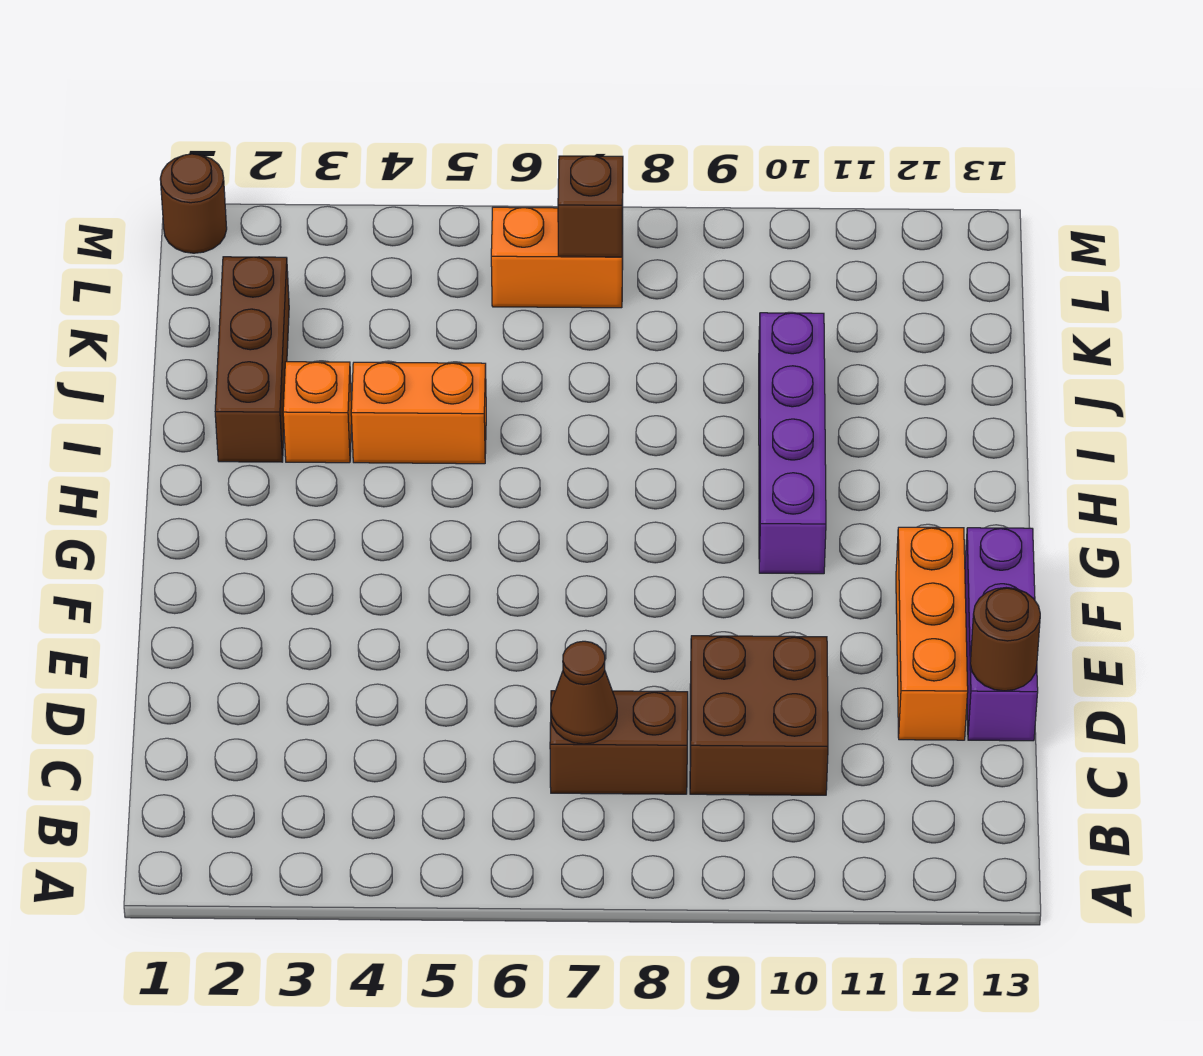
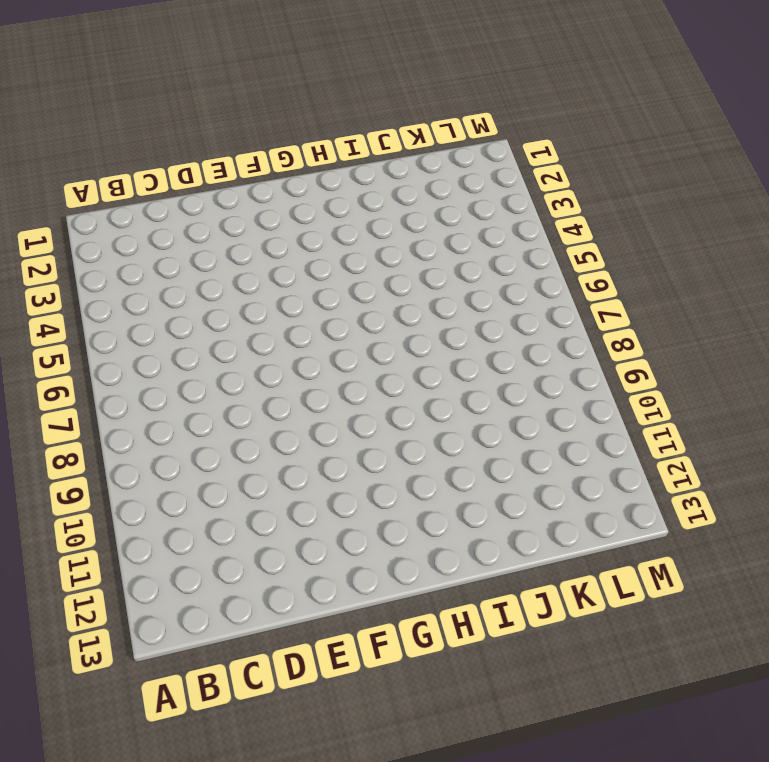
none -> brown 1x2 brick [550,691,688,794]
none -> brown 2x2 brick [690,636,828,795]
none -> orange 1x3 brick [896,527,968,740]

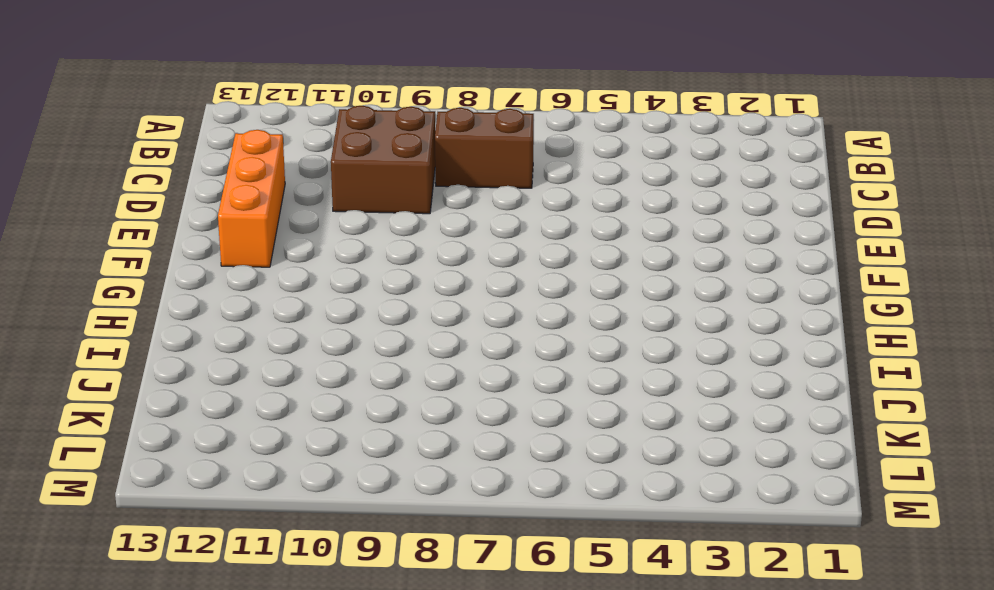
none -> purple 1x3 brick [965,528,1038,741]
none -> purple 1x4 brick [759,313,826,574]
none -> brown 1x3 brick [215,257,289,462]

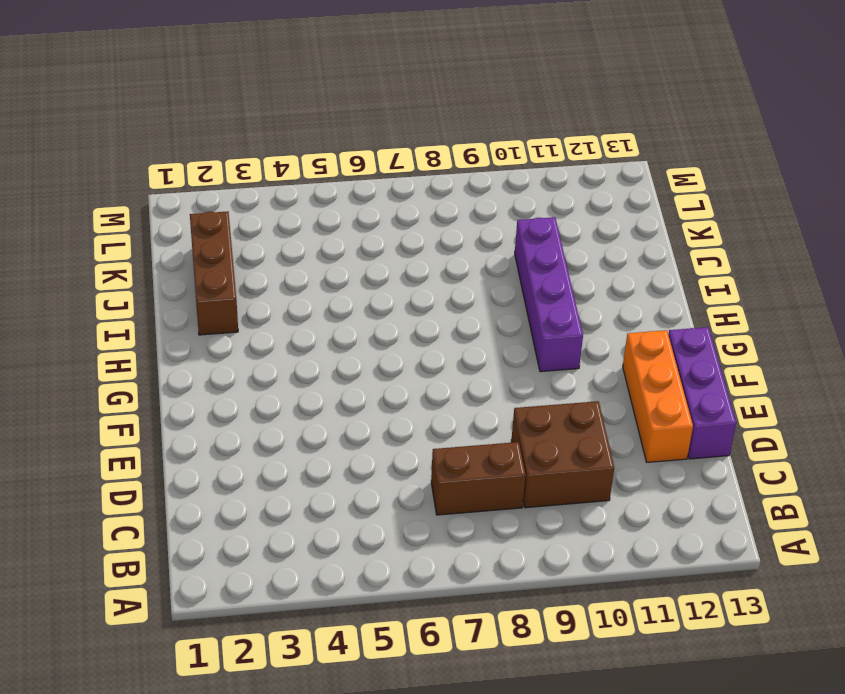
none -> orange 1x1 brick [283,362,352,463]
none -> orange 1x2 brick [351,362,486,464]
none -> orange 1x2 brick [491,207,623,308]

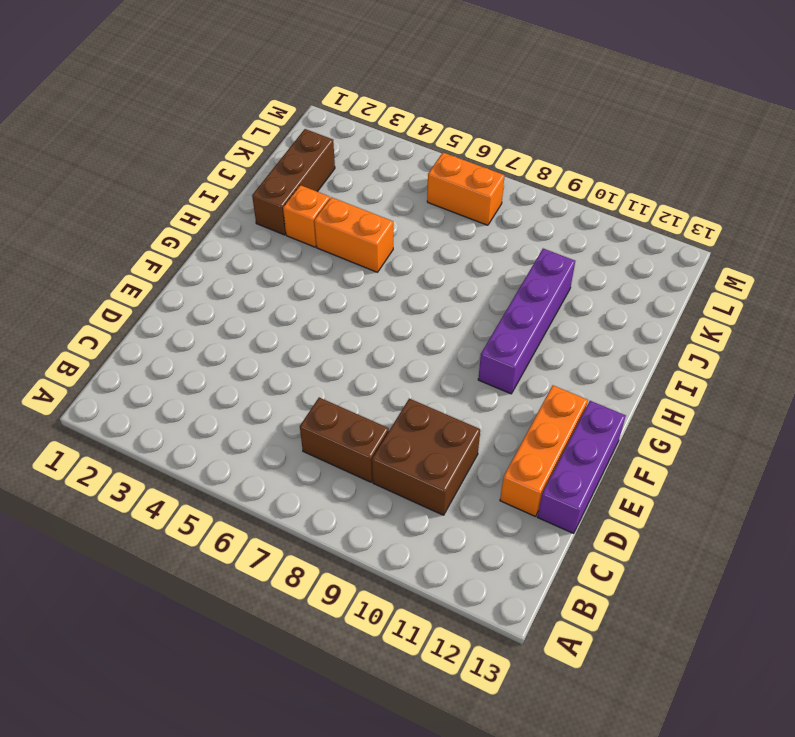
none -> brown 1x1 round brick [160,154,227,253]
none -> brown 1x1 cone [551,641,617,744]
none -> brown 1x1 round brick [970,588,1040,691]

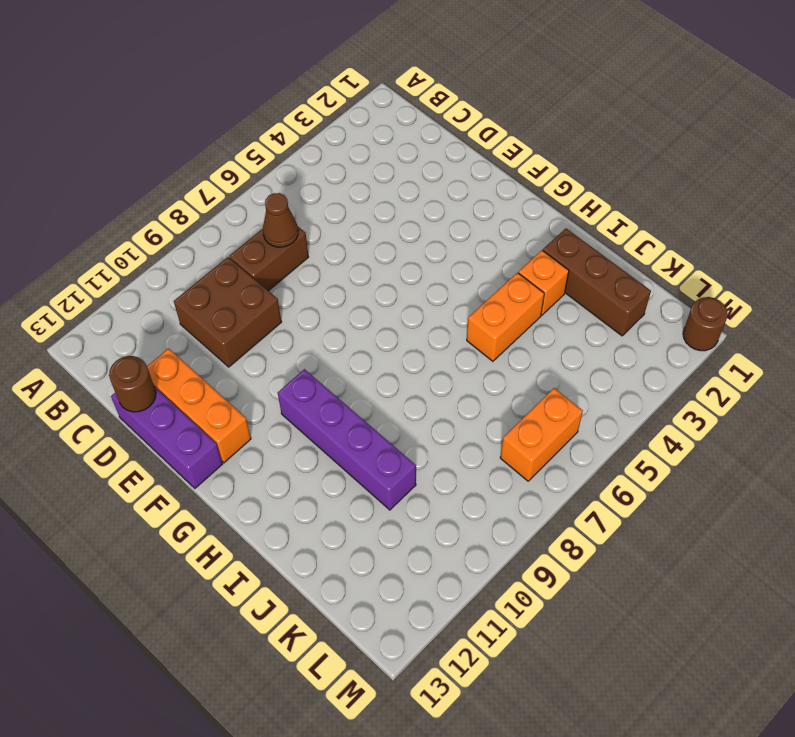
none -> brown 1x1 brick [558,156,623,257]

